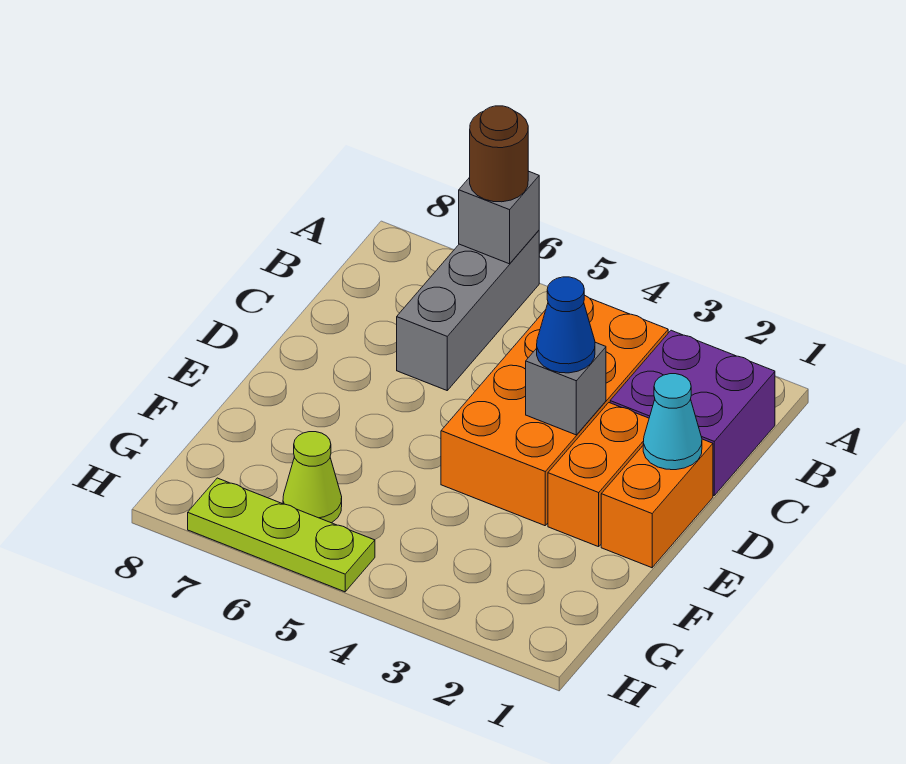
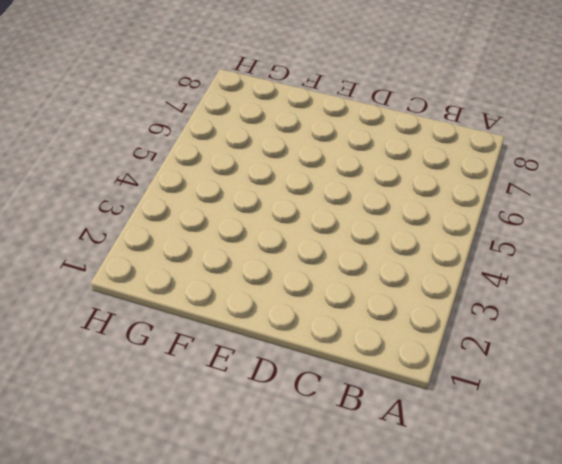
none -> grey 1x3 brick [397,230,539,390]
none -> purple 2x2 brick [610,330,775,495]
none -> orange 2x4 brick [441,295,668,526]

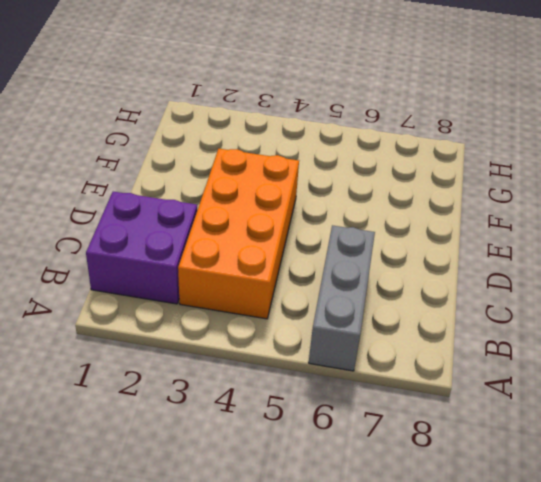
none -> orange 1x2 brick [601,439,713,568]
none -> orange 1x2 brick [548,403,649,547]
none -> lime 1x1 cone [283,432,342,523]

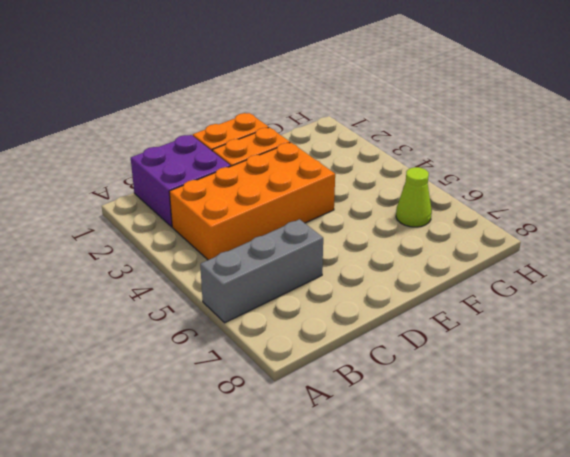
none -> lime 1x3 plate [188,478,375,592]
none -> grey 1x1 brick [459,171,539,264]
none -> cyan 1x1 cone [643,374,702,470]

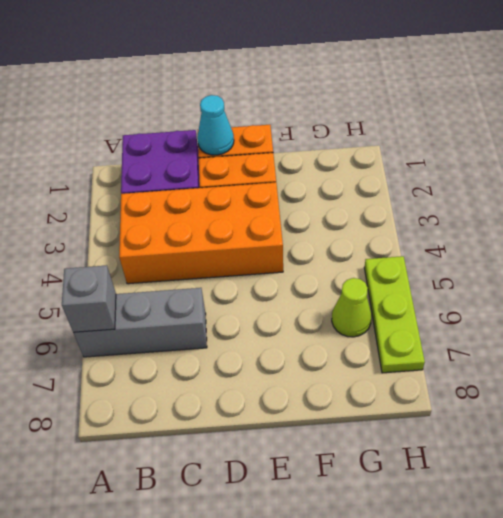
none -> grey 1x1 brick [526,342,606,435]
none -> brown 1x1 round brick [470,106,528,202]
none -> blue 1x1 cone [537,277,595,373]

